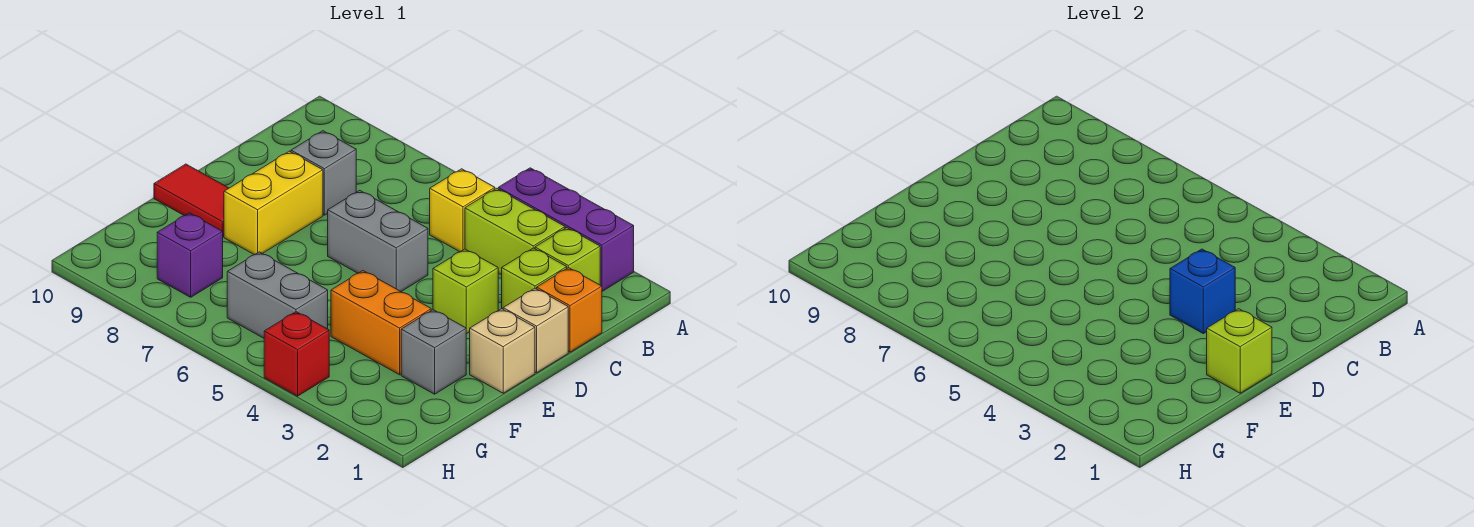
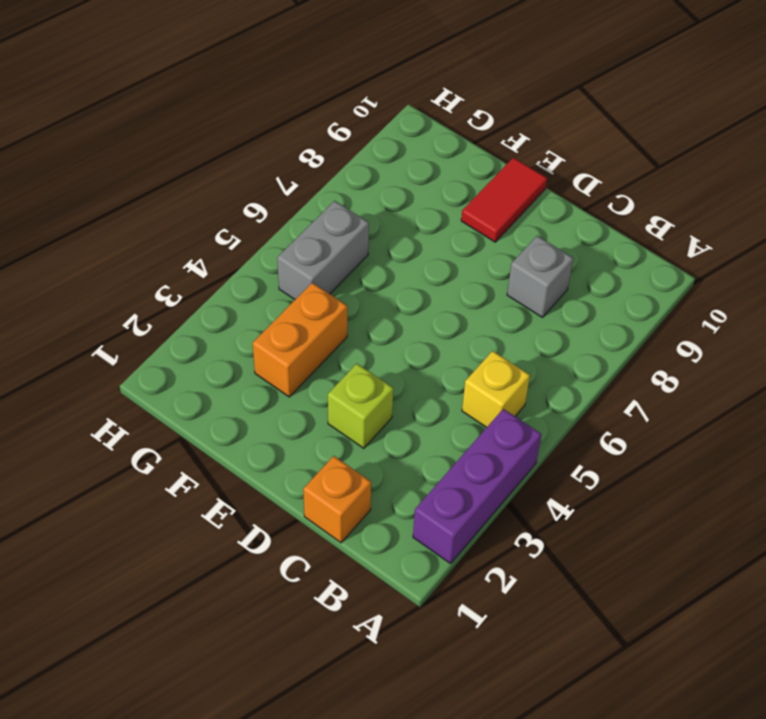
none -> lime 1x1 brick [535,228,600,285]
none -> lime 1x2 brick [465,188,565,275]
none -> lime 1x1 brick [502,248,567,309]

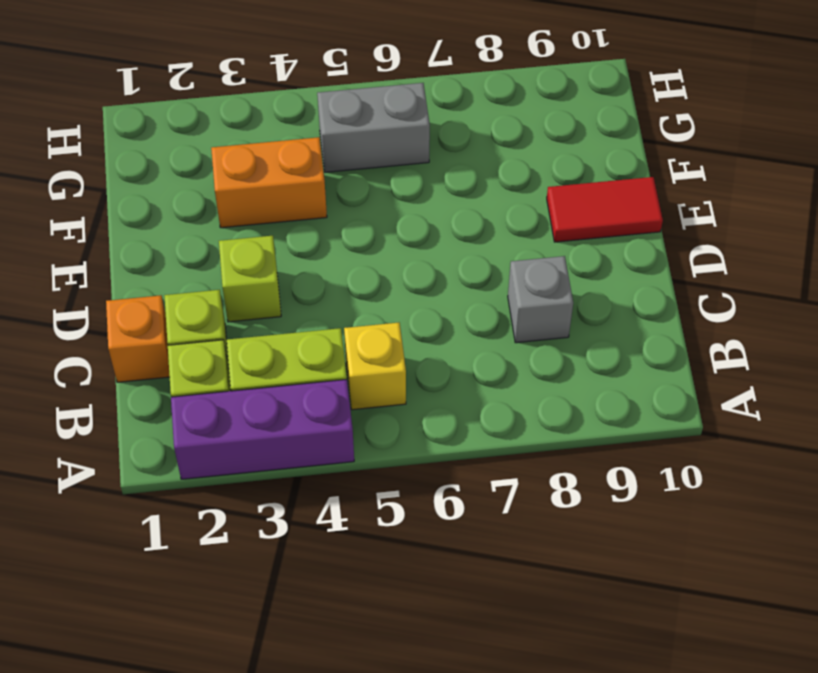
none -> tan 1x1 brick [503,288,568,373]
none -> grey 1x2 brick [328,190,428,291]
none -> yellow 1x2 brick [224,151,323,255]

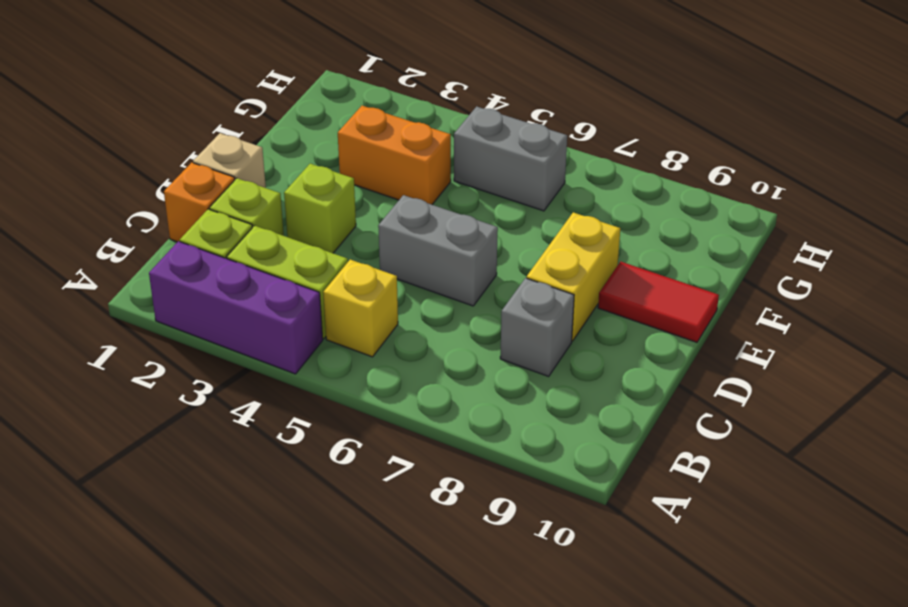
none -> tan 1x1 brick [470,309,535,393]
none -> grey 1x1 brick [401,310,466,394]
none -> purple 1x1 brick [157,213,223,297]

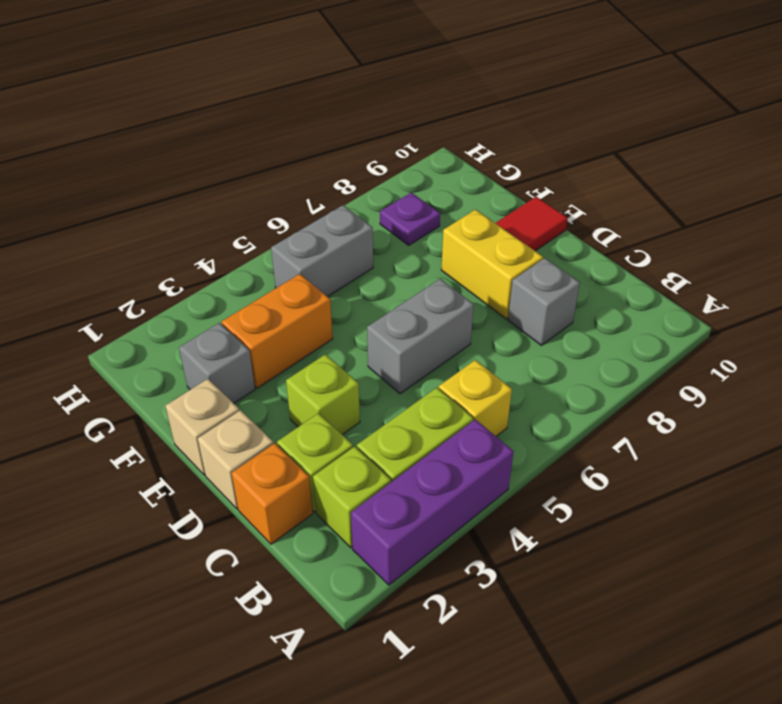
purple 1x1 plate [380,193,440,245] -> purple 1x1 brick [157,213,223,297]
none -> red 1x1 brick [264,312,329,396]
none -> blue 1x1 brick [1170,249,1235,334]
none -> lime 1x1 brick [1207,309,1272,393]

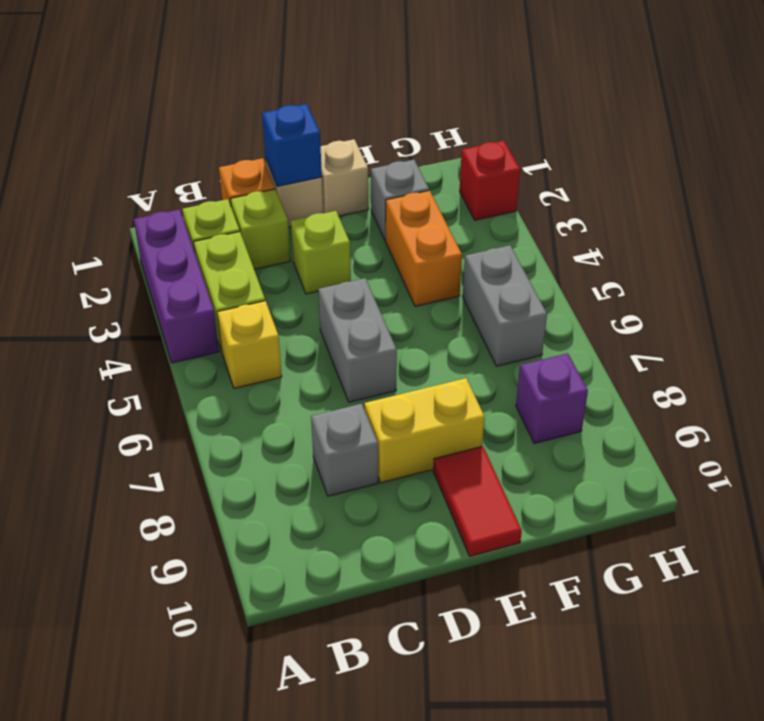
blue 1x1 brick [262,104,322,186] -> blue 1x1 brick moved to [1170,249,1235,334]
red 1x1 brick [460,141,520,220] -> red 1x1 brick moved to [264,312,329,396]
none -> lime 1x1 brick [1207,309,1272,393]

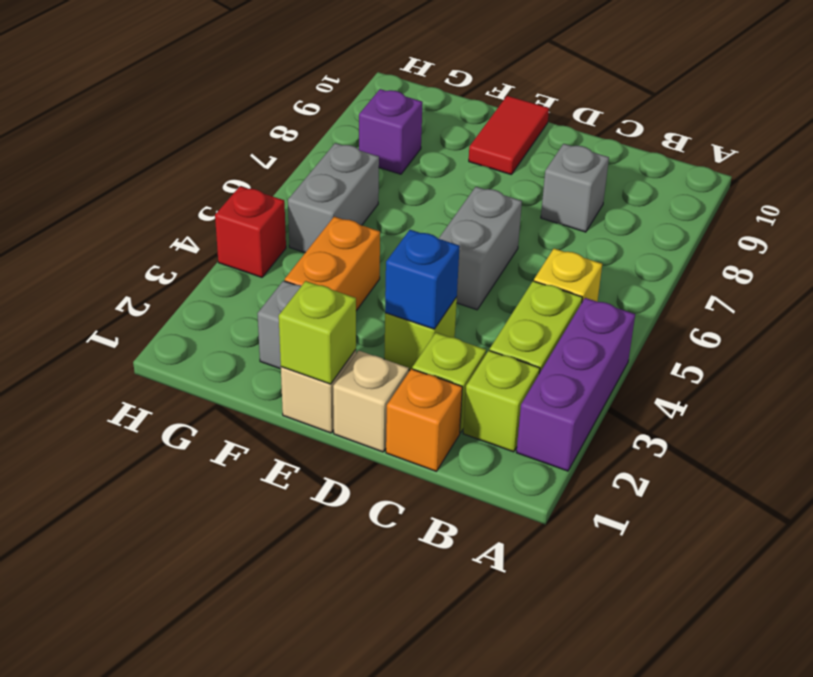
none -> yellow 1x2 brick [224,151,323,255]

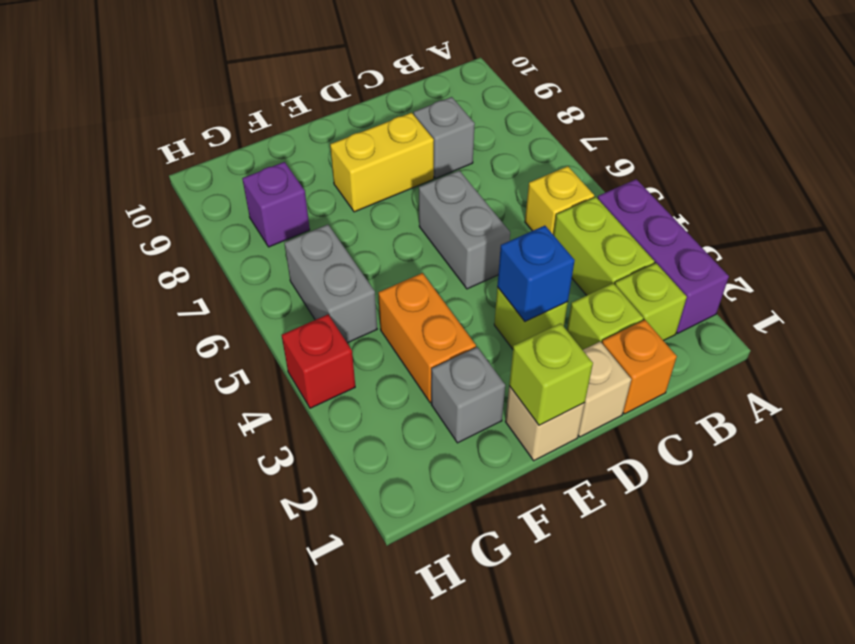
none -> red 1x2 tile [154,164,229,236]

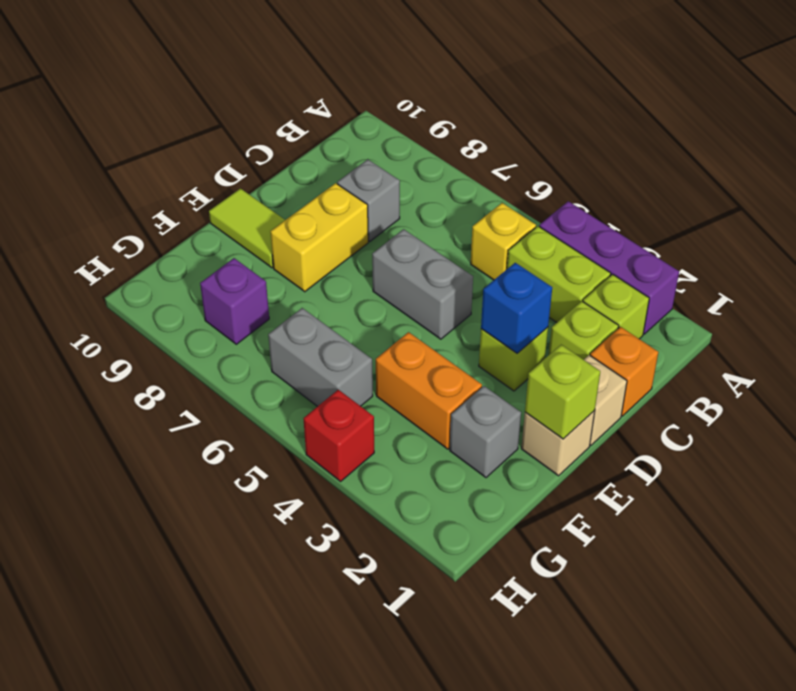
lime 1x2 tile [209,189,285,268] -> red 1x2 tile [154,164,229,236]

